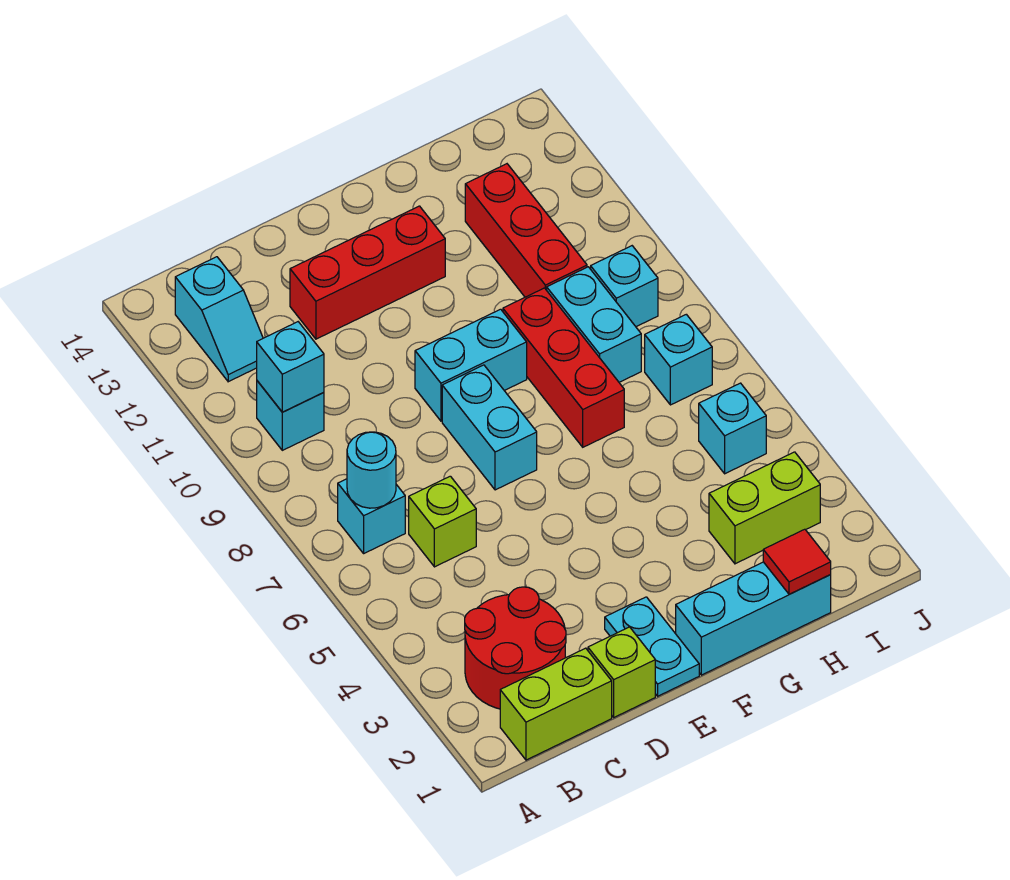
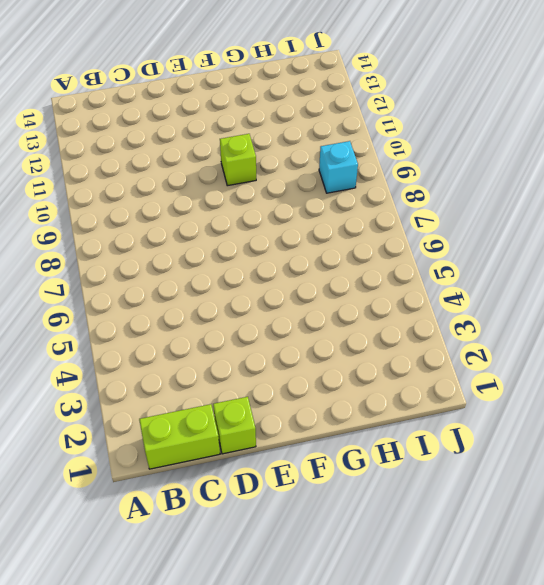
lime 1x1 brick [220,134,256,186] -> lime 1x1 brick moved to [409,476,476,567]
none -> red 2x2 round brick [465,587,566,709]
none -> cyan 1x1 brick [338,479,405,553]
none -> cyan 1x1 brick [257,381,324,450]

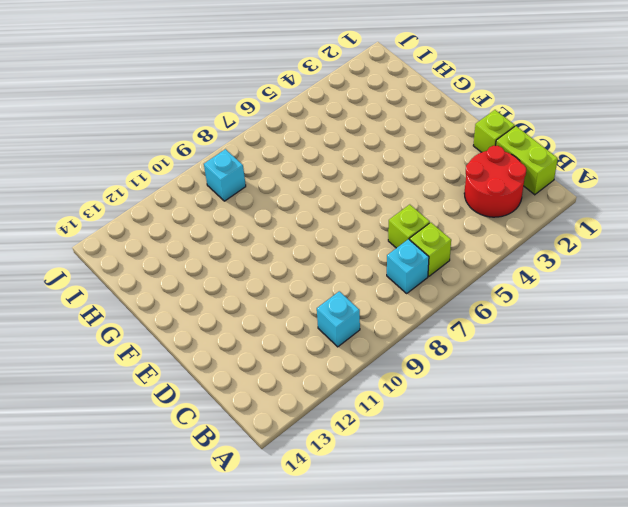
lime 1x1 brick [410,222,451,276] -> none
none -> cyan 1x2 slope [175,257,263,382]
none -> red 1x3 brick [290,206,445,339]
none -> cyan 1x2 plate [605,597,699,696]

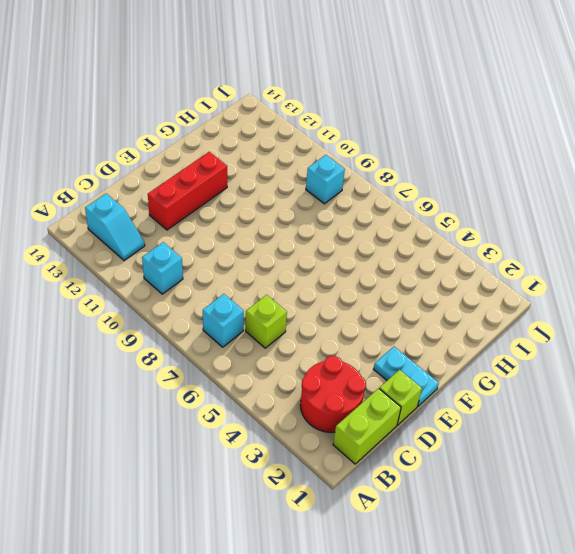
none -> cyan 1x2 brick [442,365,537,490]
none -> cyan 1x2 brick [415,309,527,421]
none -> cyan 1x3 brick [676,562,831,675]

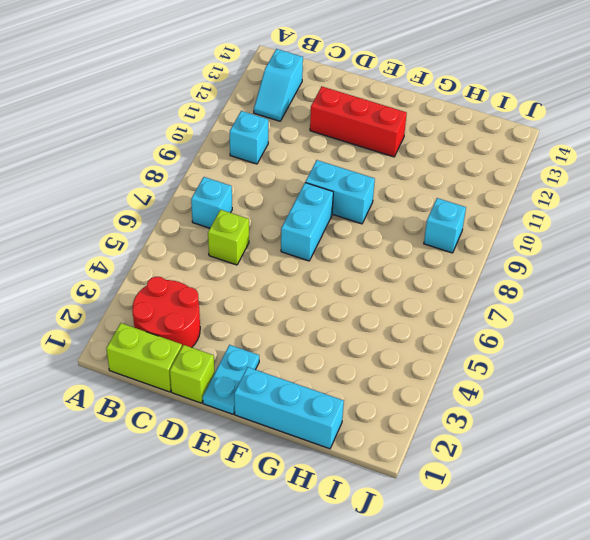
none -> red 1x3 brick [503,288,624,447]
none -> lime 1x2 brick [709,452,820,564]
none -> cyan 1x2 brick [547,267,641,382]

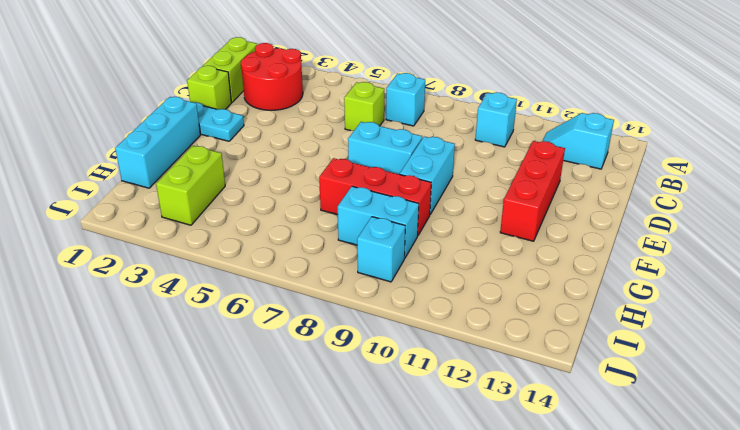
none -> red 1x3 brick [465,164,587,297]
none -> cyan 1x1 brick [699,383,766,474]
none -> cyan 1x1 brick [645,314,712,405]

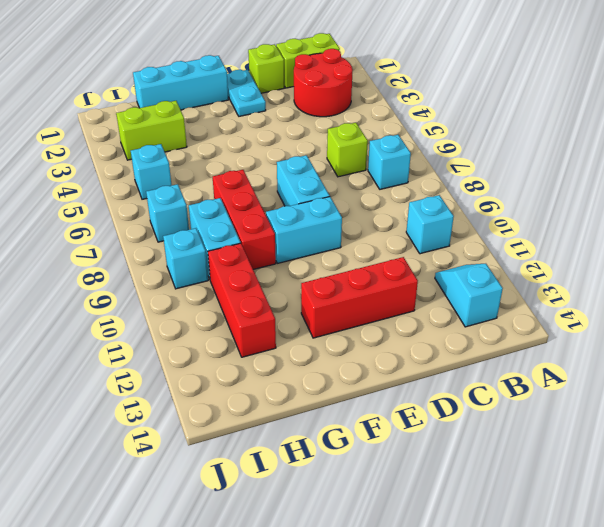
none -> cyan 1x1 round brick [347,432,396,508]
none -> cyan 1x1 brick [257,322,324,412]
none -> red 1x1 tile [763,529,831,594]

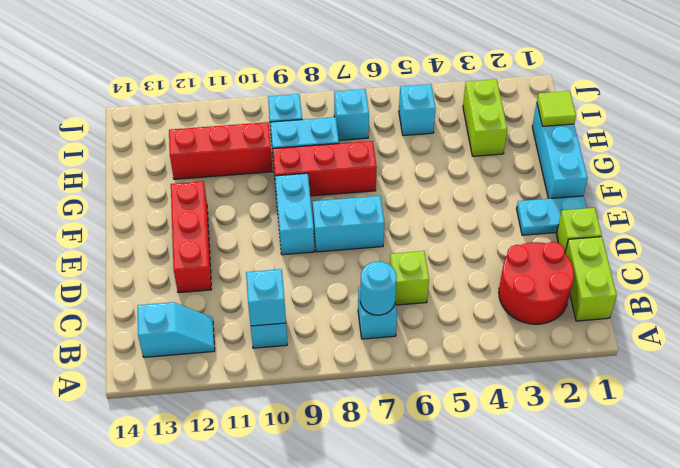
lime 1x1 tile [537,91,576,126] -> red 1x1 tile [763,529,831,594]

